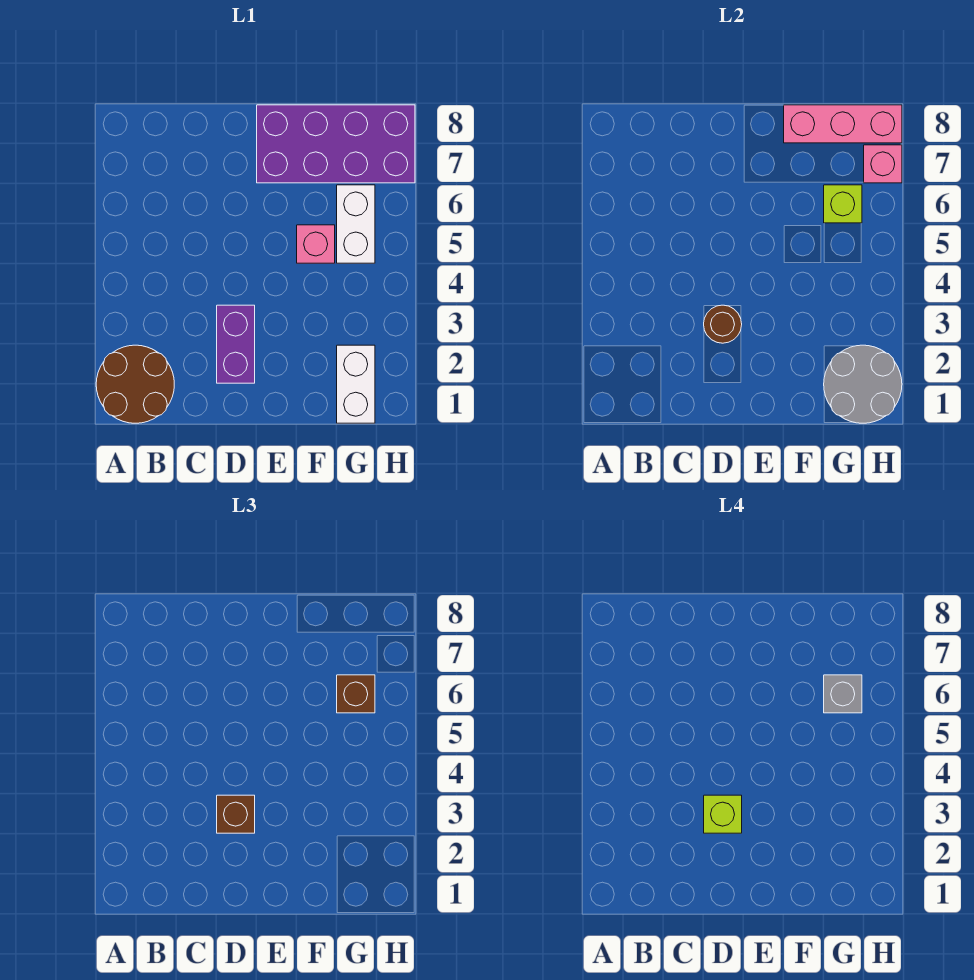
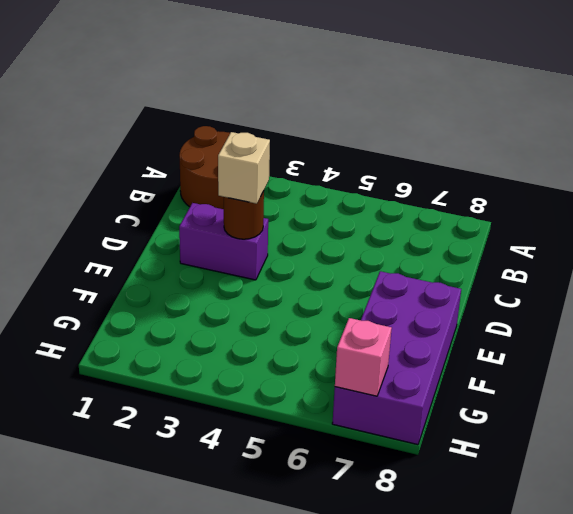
tan 1x1 brick [218,132,270,204] -> brown 1x1 brick [217,795,255,833]
none -> pink 1x1 brick [297,225,335,263]
none -> white 1x2 brick [337,345,375,423]
none -> white 1x2 brick [337,185,375,263]

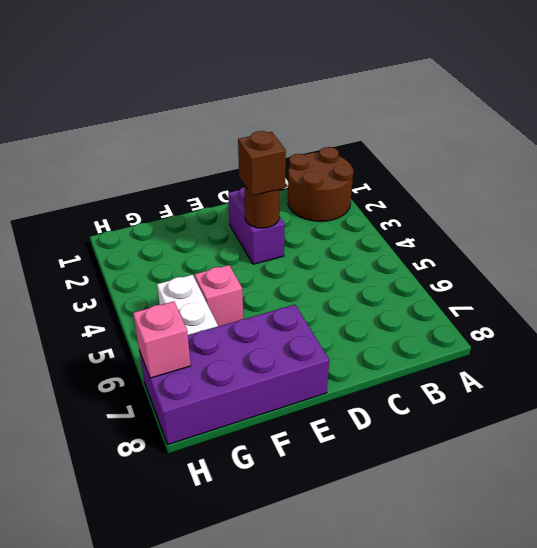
none -> white 1x2 brick [337,345,375,423]
none -> pink 1x3 brick [784,105,902,143]
none -> grey 2x2 round brick [824,345,902,423]

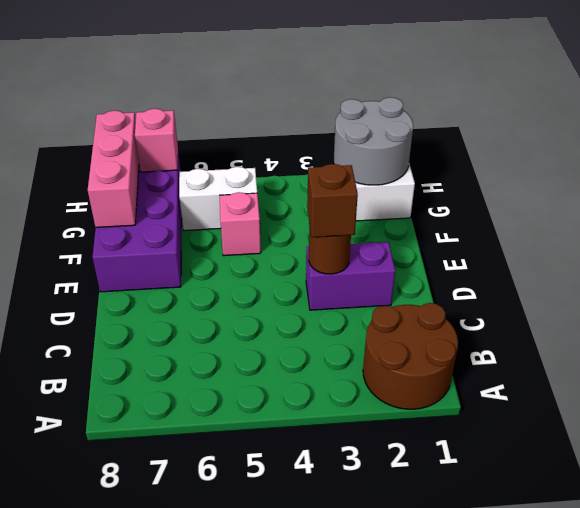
none -> lime 1x1 brick [824,185,862,223]
none -> brown 1x1 brick [337,675,375,713]
none -> lime 1x1 brick [704,795,742,833]

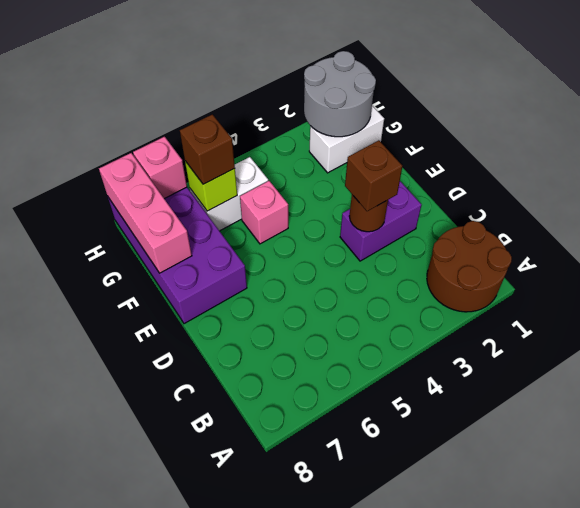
none -> lime 1x1 brick [704,795,742,833]
none -> grey 1x1 brick [824,675,862,713]

